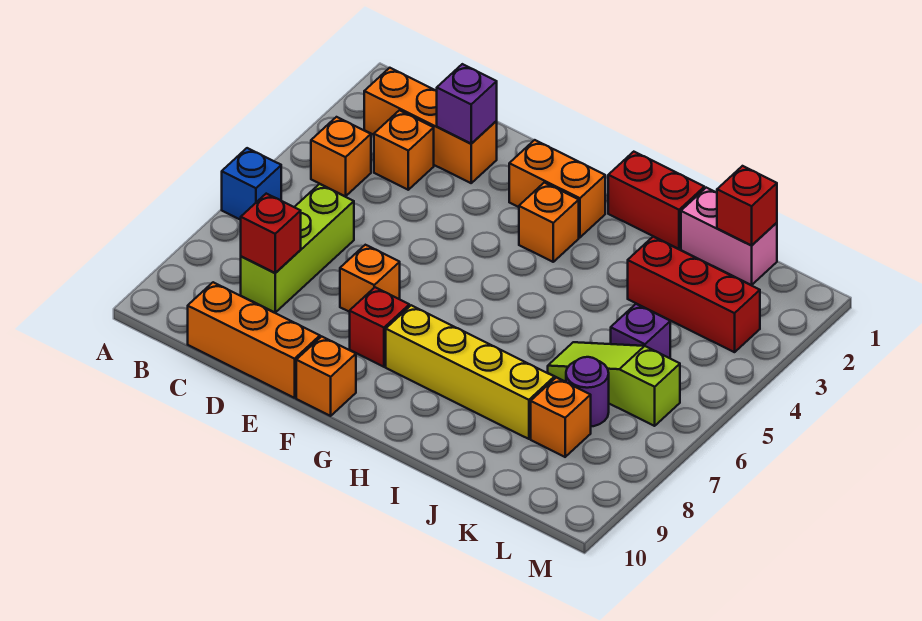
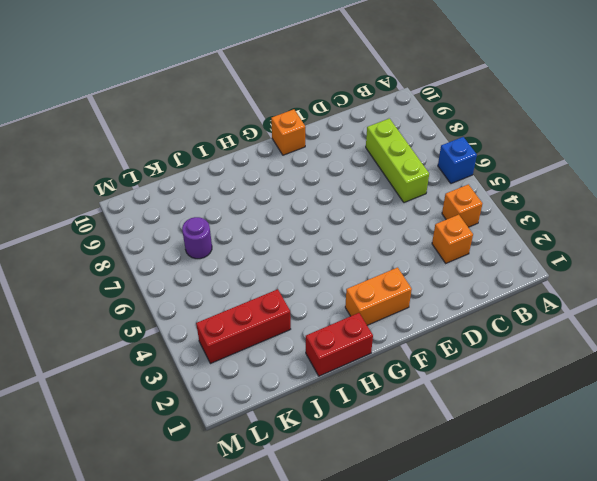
none -> orange 1x3 brick [364,68,497,183]
none -> orange 1x3 brick [188,282,320,398]
none -> orange 1x1 brick [340,245,400,312]

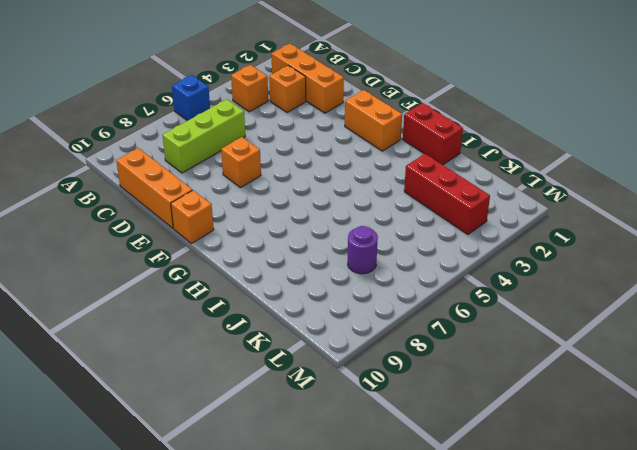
none -> red 1x1 brick [350,287,409,367]
none -> orange 1x1 brick [519,183,579,262]
none -> yellow 1x4 brick [386,305,554,439]

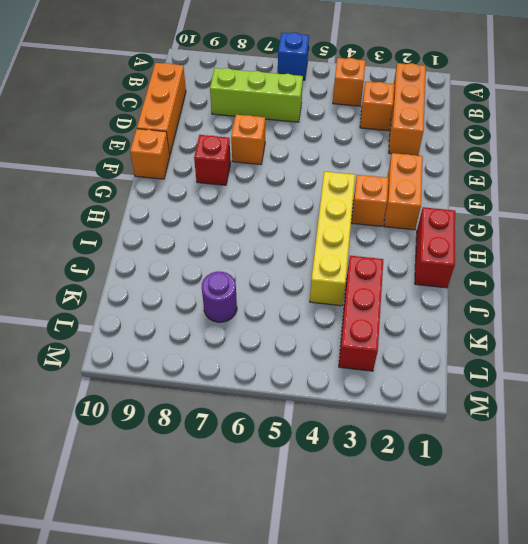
yellow 1x4 brick [310,172,355,306] -> yellow 1x4 brick moved to [386,305,554,439]
none -> pink 1x2 brick [681,188,777,285]
none -> lime 1x3 slope [548,342,680,426]
none -> purple 1x1 brick [611,304,670,358]

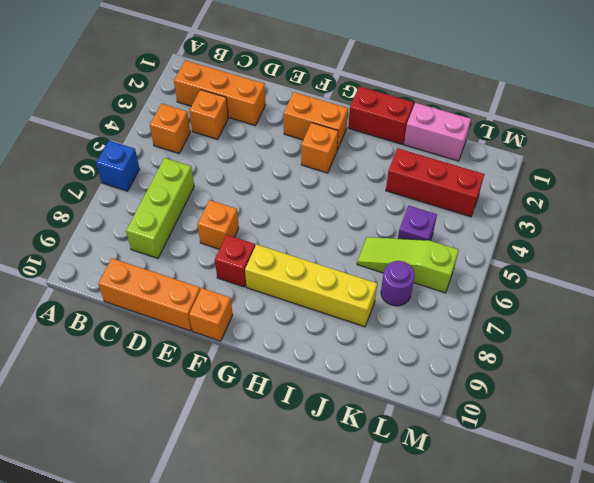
none -> orange 1x1 brick [531,377,591,457]
none -> red 1x1 brick [241,194,301,273]
none -> purple 1x1 brick [437,64,497,144]

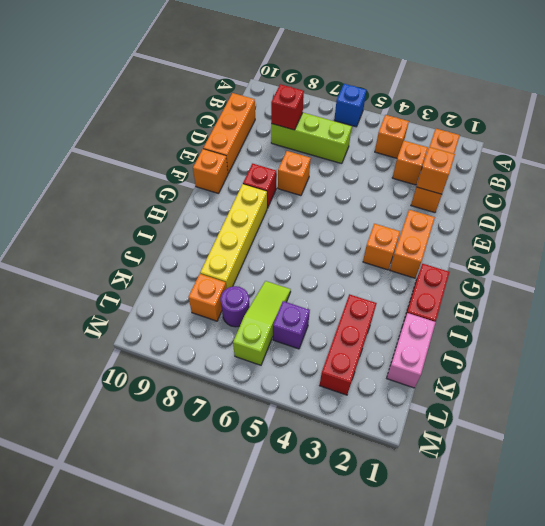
orange 1x1 brick [416,147,455,194] -> purple 1x1 brick [437,64,497,144]
none -> red 1x1 brick [717,166,777,246]

